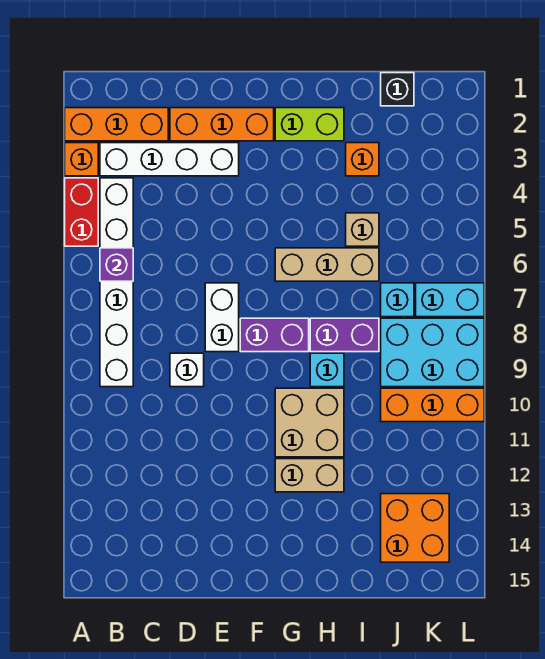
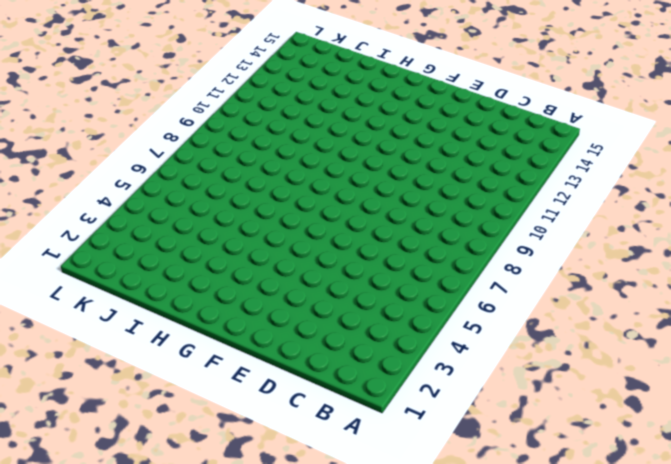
none -> orange 1x3 brick [65,108,168,141]
none -> orange 1x1 brick [65,143,98,176]
none -> red 1x2 brick [65,178,98,246]

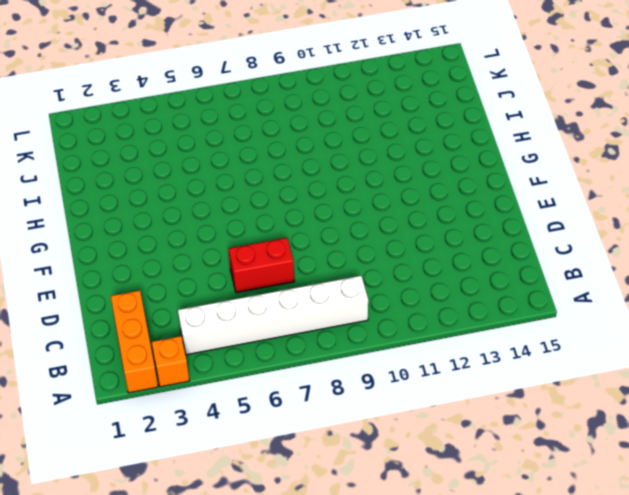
red 1x2 brick [229,238,294,293] -> red 1x2 brick moved to [65,178,98,246]
none -> white 1x4 brick [100,143,239,176]
none -> orange 1x3 brick [170,108,274,141]
none -> white 1x1 brick [170,353,204,387]

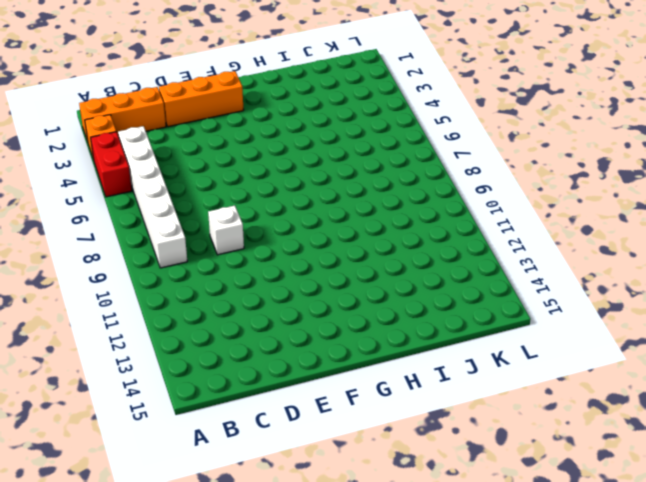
none -> white 1x4 brick [100,143,239,176]
none -> white 1x2 brick [205,283,239,352]
none -> purple 1x2 brick [240,318,309,352]

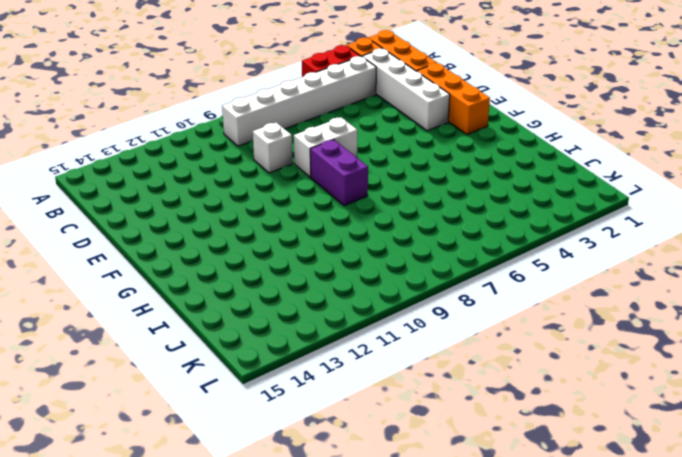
none -> lime 1x2 brick [275,108,344,141]
none -> tan 1x3 brick [275,248,379,281]
none -> tan 2x2 brick [275,388,344,457]

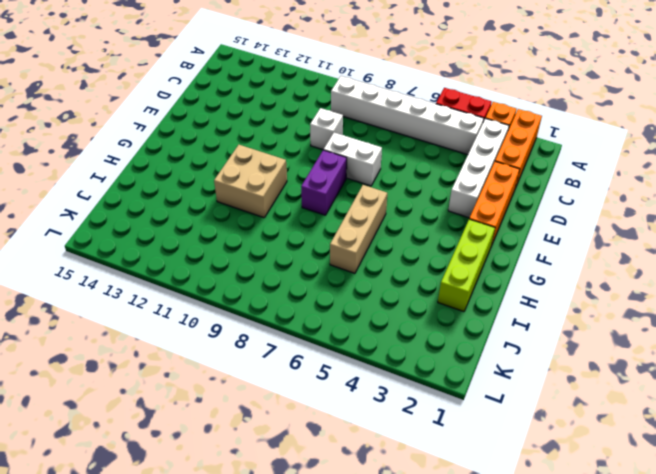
lime 1x3 brick [438,219,495,312] -> lime 1x2 brick [275,108,344,141]
none -> tan 1x2 brick [275,459,344,492]
none -> purple 1x2 brick [310,318,379,352]
none -> cyan 1x1 brick [310,353,344,387]

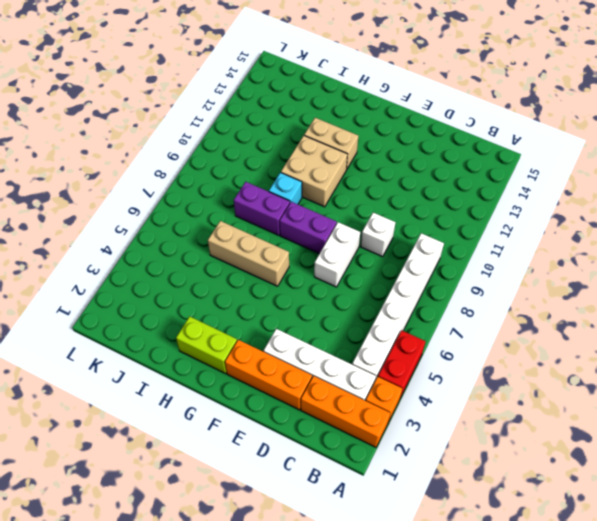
none -> orange 1x1 brick [346,143,379,176]
none -> tan 1x1 brick [346,213,379,246]
none -> black 1x1 brick [381,73,414,106]

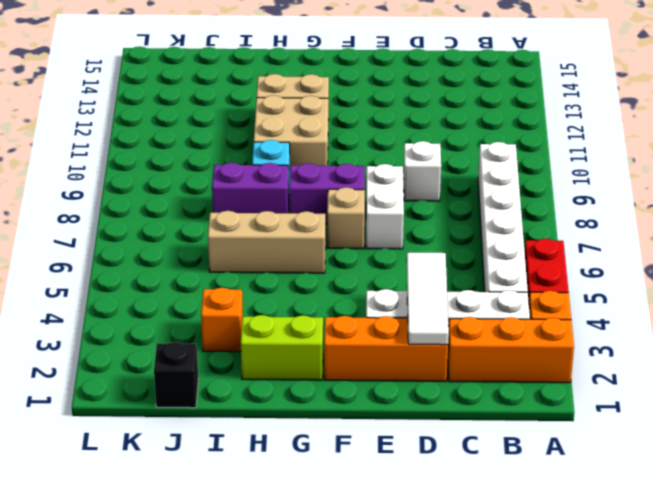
white 1x3 tile [407,253,449,345] -> none
tan 1x1 brick [327,187,365,249] -> tan 1x1 brick moved to [346,213,379,246]
none -> cyan 1x1 brick [381,283,414,317]
none -> cyan 2x3 brick [381,318,484,387]
none -> orange 1x3 brick [381,388,484,422]

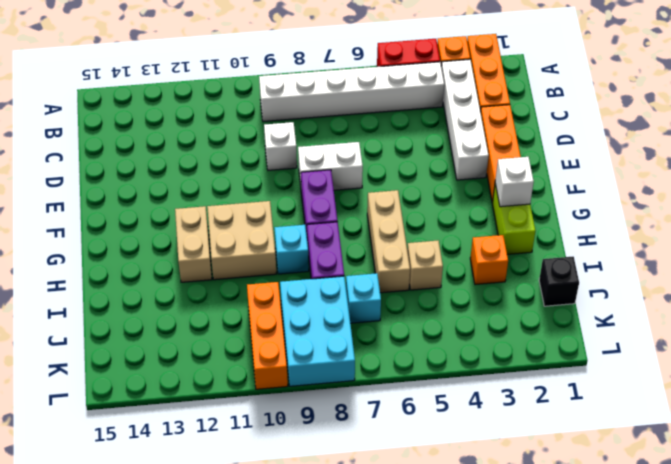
white 1x1 brick [495,157,534,207] -> none
none -> orange 2x2 brick [381,494,449,562]
none -> cyan 1x2 brick [416,283,484,317]
none -> purple 1x1 brick [100,248,133,281]

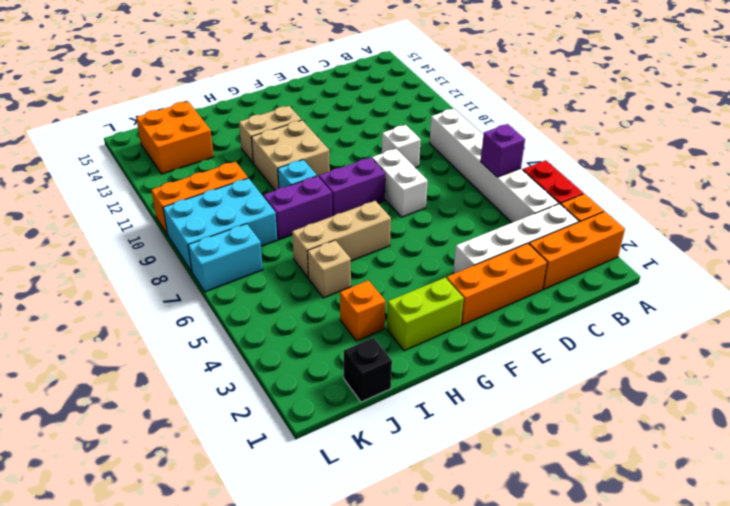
none -> cyan 1x1 brick [381,283,414,317]

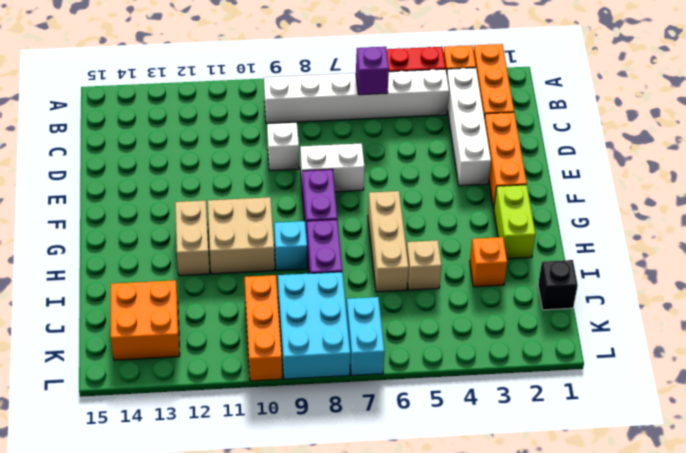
none -> cyan 1x1 brick [381,283,414,317]

